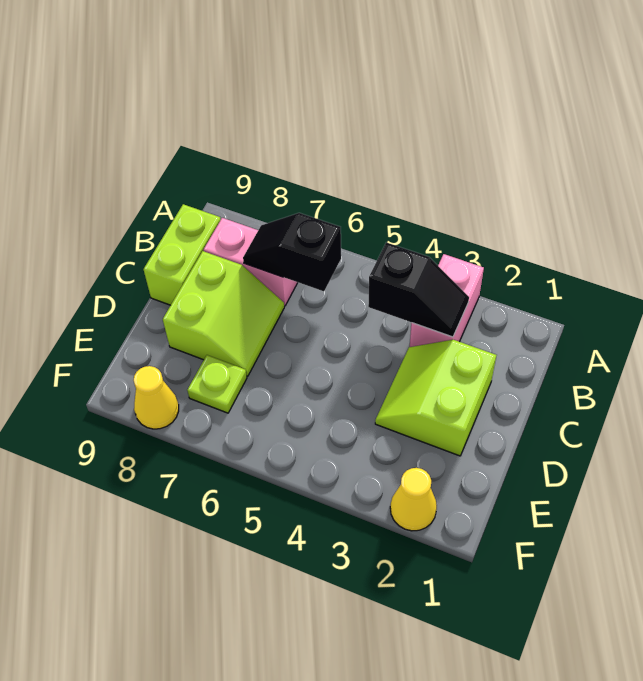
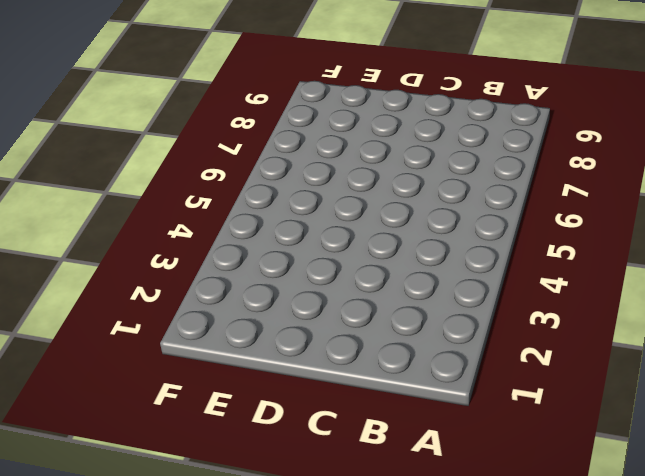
none -> pink 1x2 brick [410,254,484,347]
none -> pink 1x2 brick [204,218,298,306]

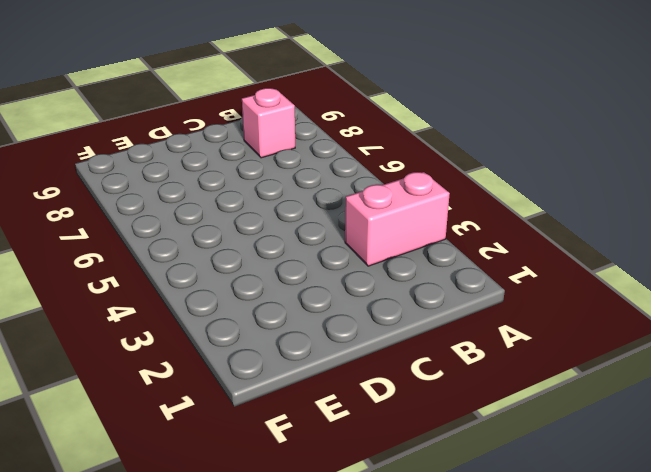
pink 1x1 brick [242,88,295,158] -> pink 1x2 brick [204,218,298,306]
none -> lime 1x2 brick [144,204,221,305]
none -> lime 2x2 slope [375,340,496,456]

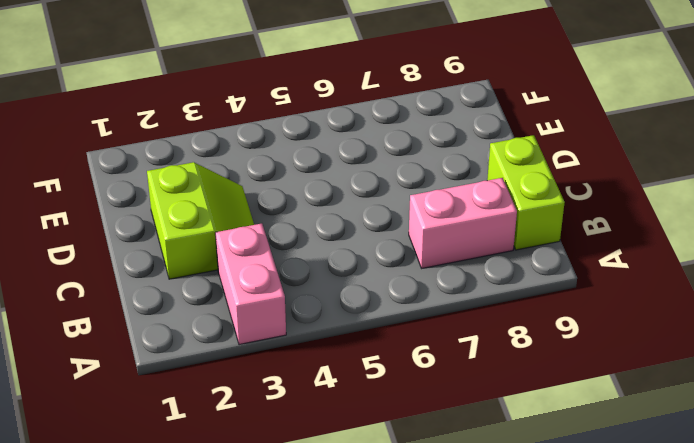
none -> lime 2x2 slope [163,251,284,376]
none -> lime 1x1 plate [187,355,247,413]

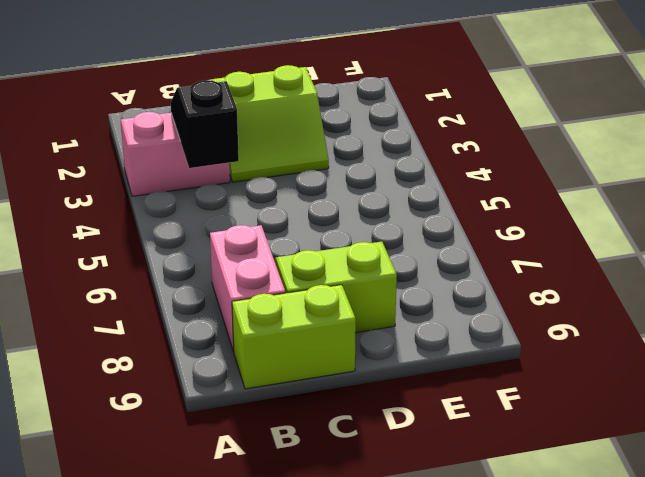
none -> lime 1x1 plate [187,355,247,413]
none -> yellow 1x1 cone [390,468,437,531]

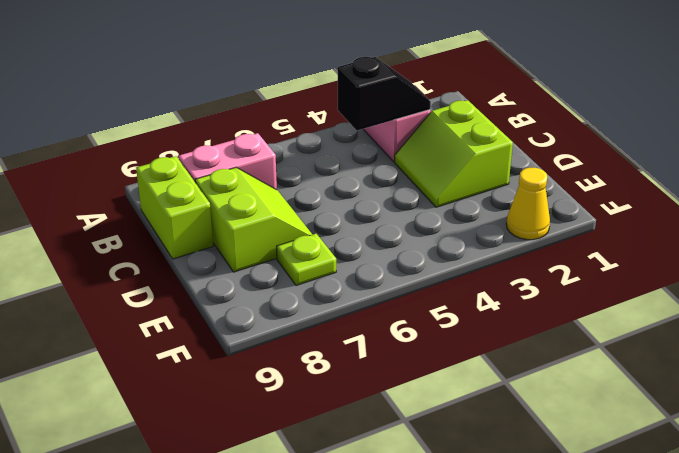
none -> yellow 1x1 cone [134,366,179,429]
none -> black 1x2 slope [243,213,341,291]

